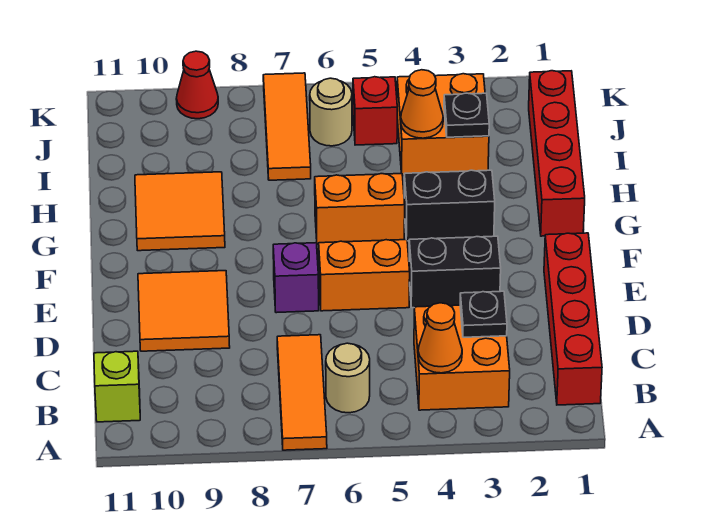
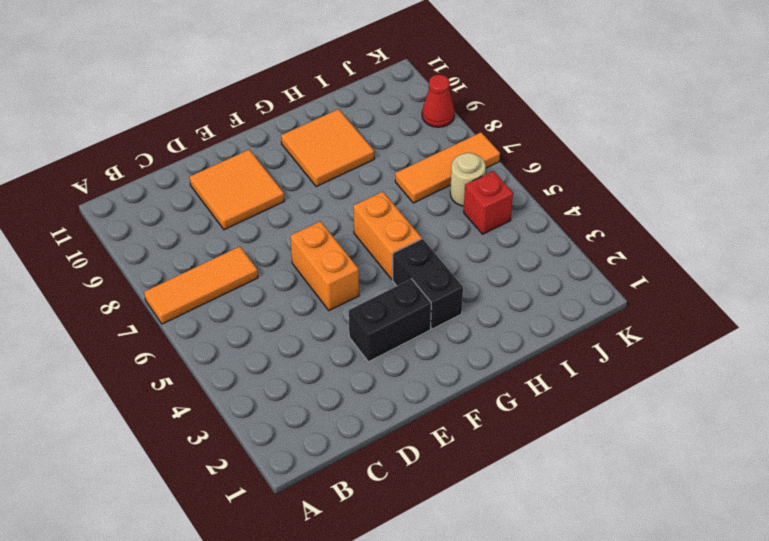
black 1x2 brick [349,279,431,362] -> black 1x2 brick turned to [409,236,501,308]
none -> red 1x4 brick [544,233,602,405]
none -> orange 2x2 brick [414,305,510,410]
none -> tan 1x1 round brick [326,343,370,413]

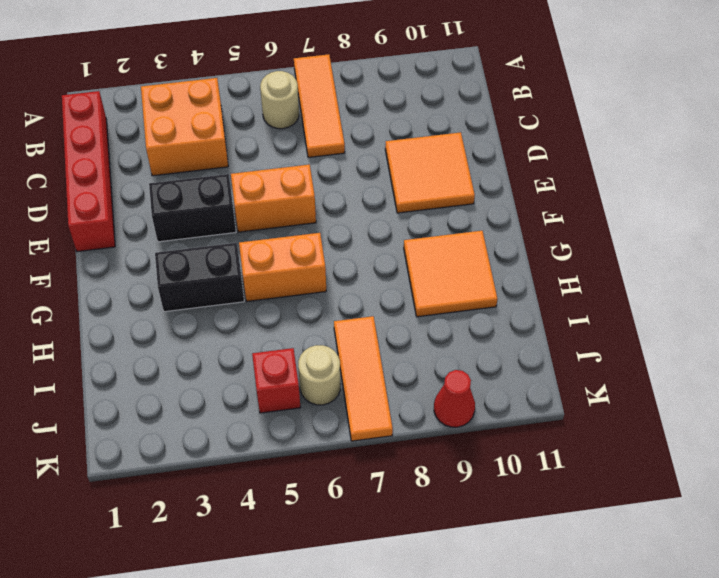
none -> lime 1x1 brick [94,351,140,422]
none -> purple 1x1 brick [273,243,319,313]
none -> red 1x4 brick [529,71,585,236]

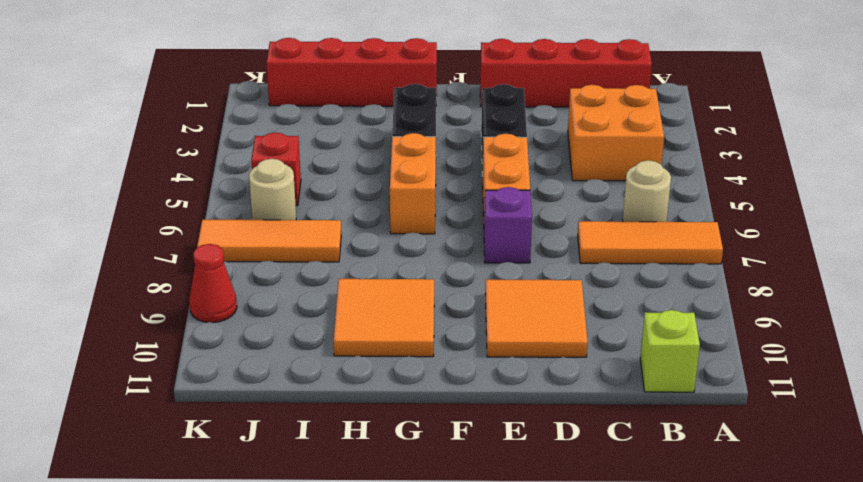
none -> orange 2x2 brick [397,74,489,176]
none -> orange 1x1 cone [418,303,462,373]
none -> black 1x1 plate [460,291,507,337]

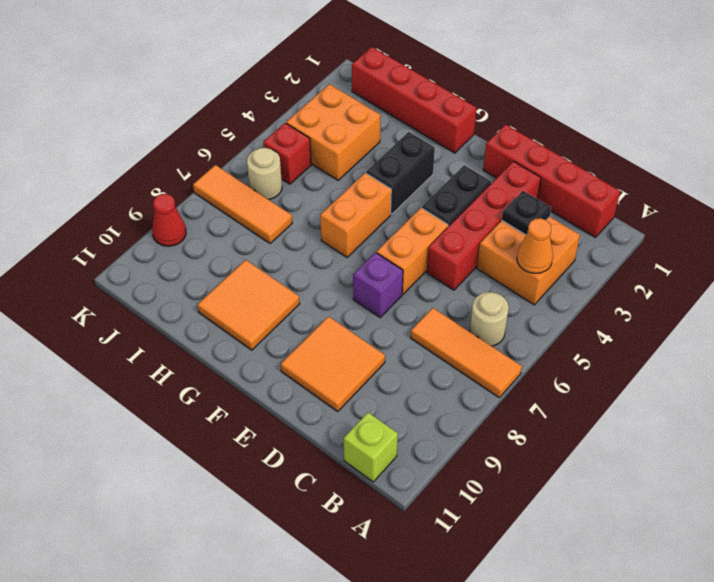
red 1x4 brick [427,161,541,290] -> none
none -> black 1x1 plate [444,93,489,137]
none -> orange 1x1 cone [401,70,443,138]

